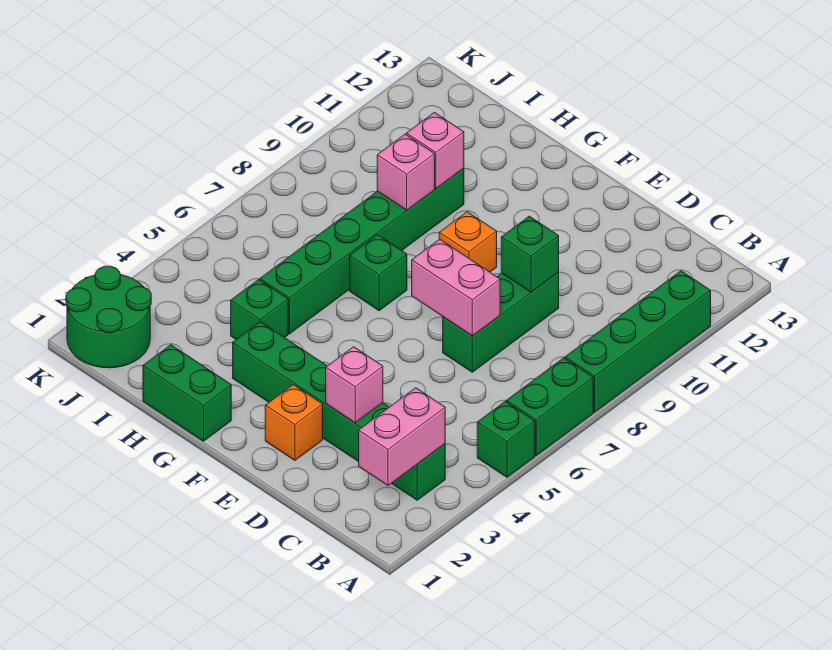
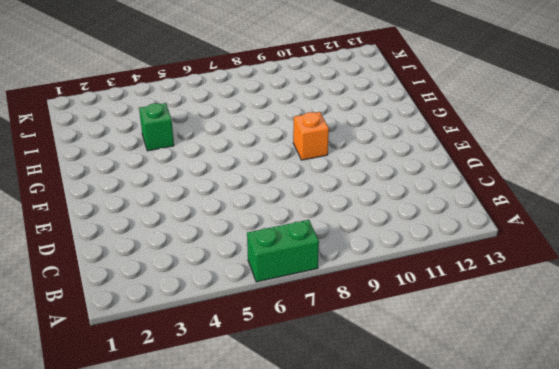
none -> green 1x1 brick [477,401,535,477]
none -> green 1x4 brick [565,271,711,412]
none -> green 1x6 brick [233,322,445,500]

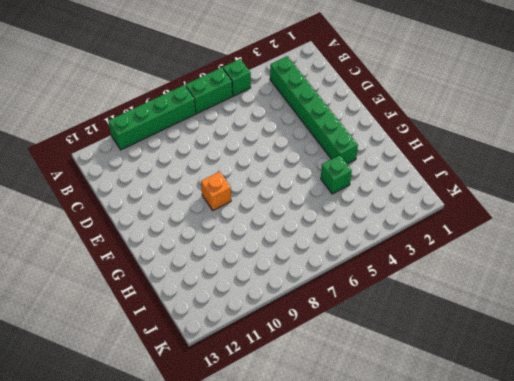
none -> green 1x3 brick [443,272,559,372]
none -> orange 1x1 brick [265,385,323,460]
none -> green 1x2 brick [143,345,231,441]

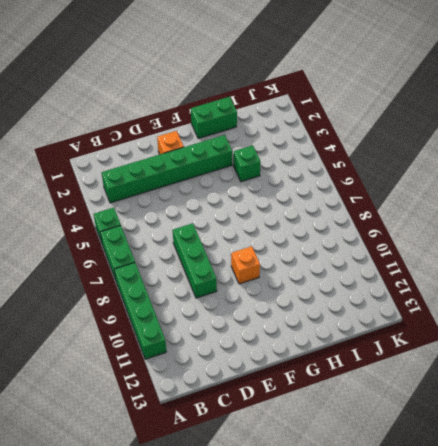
none -> green 1x1 brick [350,235,407,311]
none -> green 1x6 brick [260,168,464,334]
none -> green 2x2 round brick [66,266,151,368]

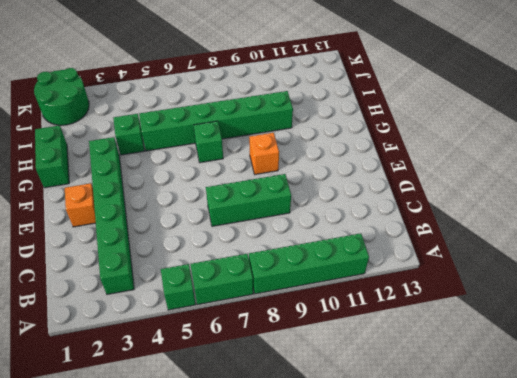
none -> pink 1x2 brick [359,388,445,485]
none -> pink 1x1 brick [326,347,383,423]
none -> pink 1x2 brick [412,239,500,336]

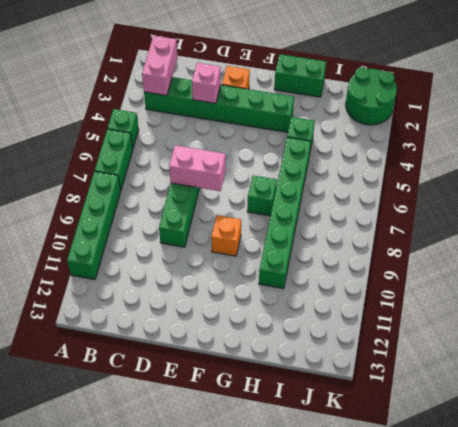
none -> green 1x1 brick [501,216,559,292]
none -> pink 1x1 brick [377,134,435,210]
none -> pink 1x1 brick [406,112,464,188]

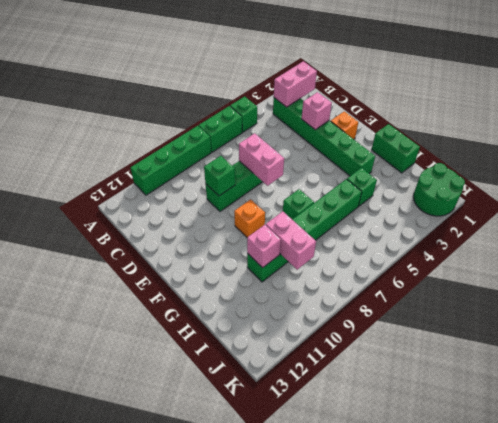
pink 1x2 brick [266,211,316,270] -> pink 1x1 brick [377,134,435,210]

